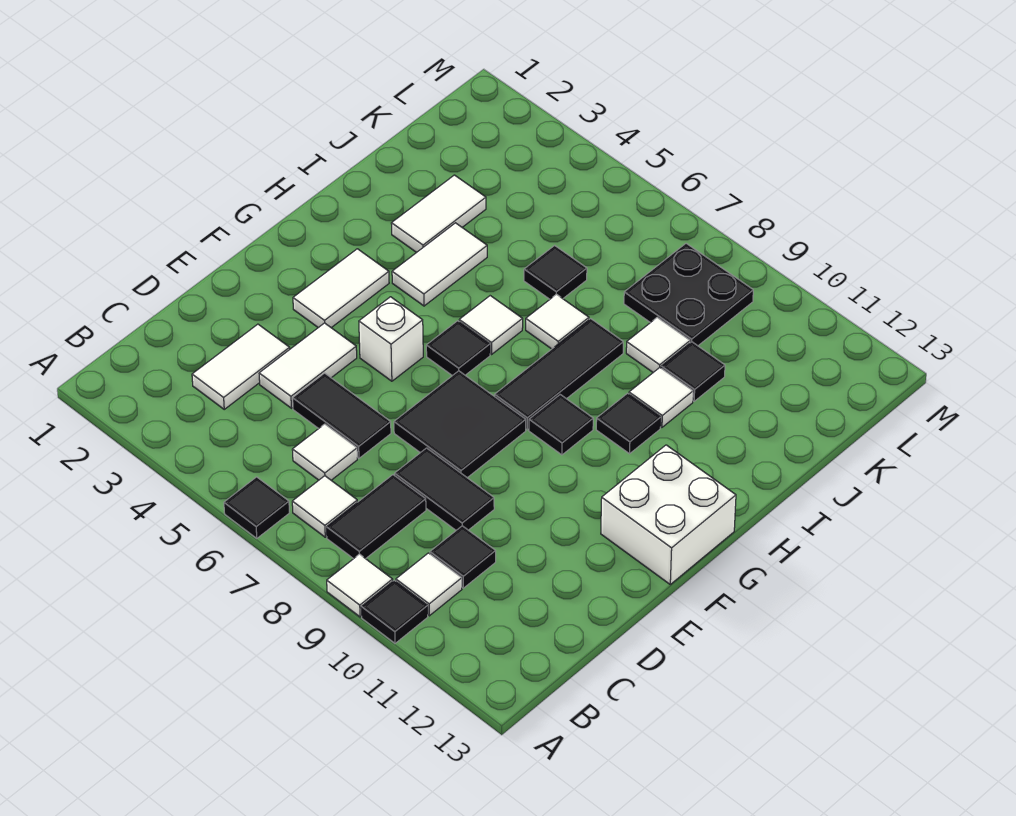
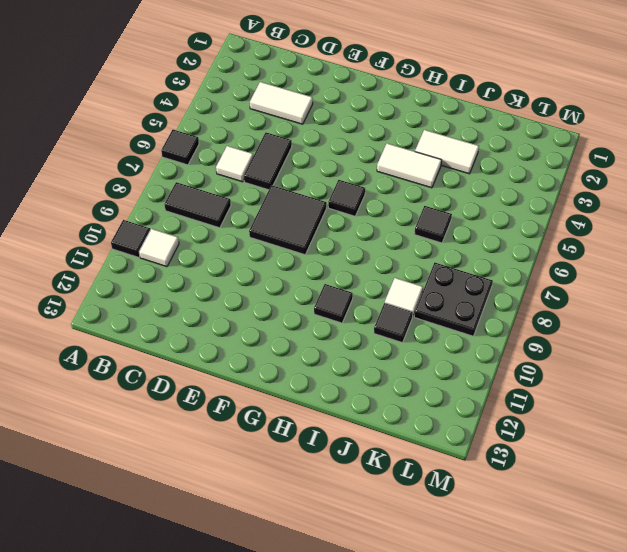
none -> white 1x1 tile [327,554,393,617]
none -> white 1x1 tile [292,476,357,537]
none -> black 1x1 tile [430,526,496,588]

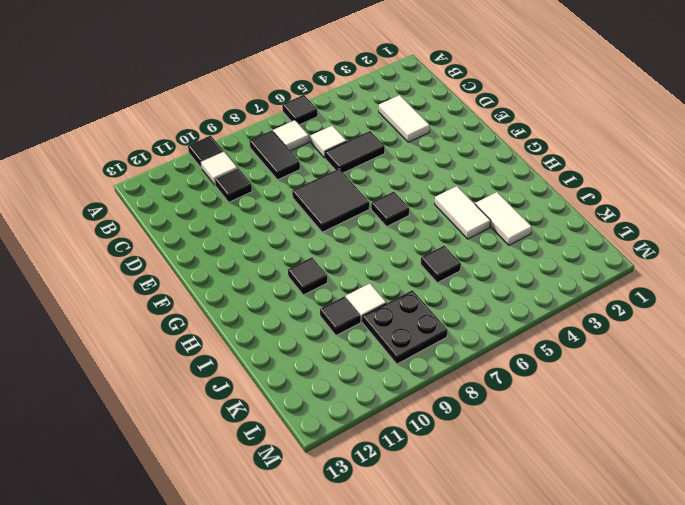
none -> white 1x1 tile [327,554,393,617]
none -> white 1x2 tile [259,323,357,408]
none -> black 1x2 tile [395,448,494,530]

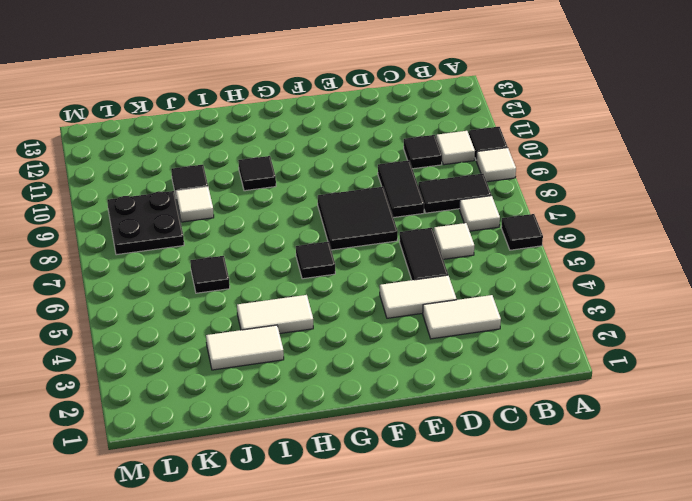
none -> white 1x2 tile [293,249,389,328]
none -> white 1x1 brick [359,297,423,381]
none -> white 2x2 brick [601,445,736,584]

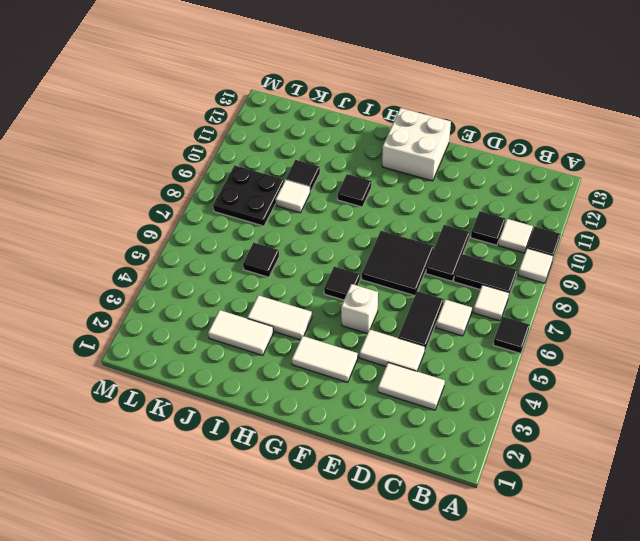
none -> black 1x3 tile [495,319,623,430]
none -> black 1x1 tile [529,395,593,455]
none -> white 1x1 tile [459,296,523,354]

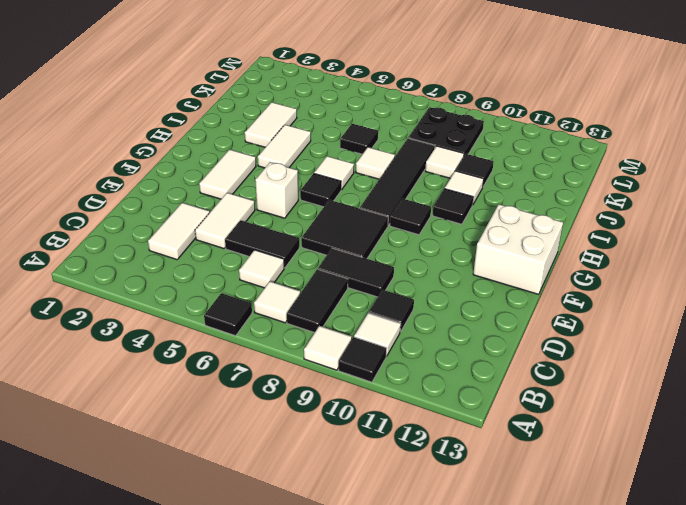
black 1x4 tile [360,138,435,225] -> black 1x3 tile [495,319,623,430]

